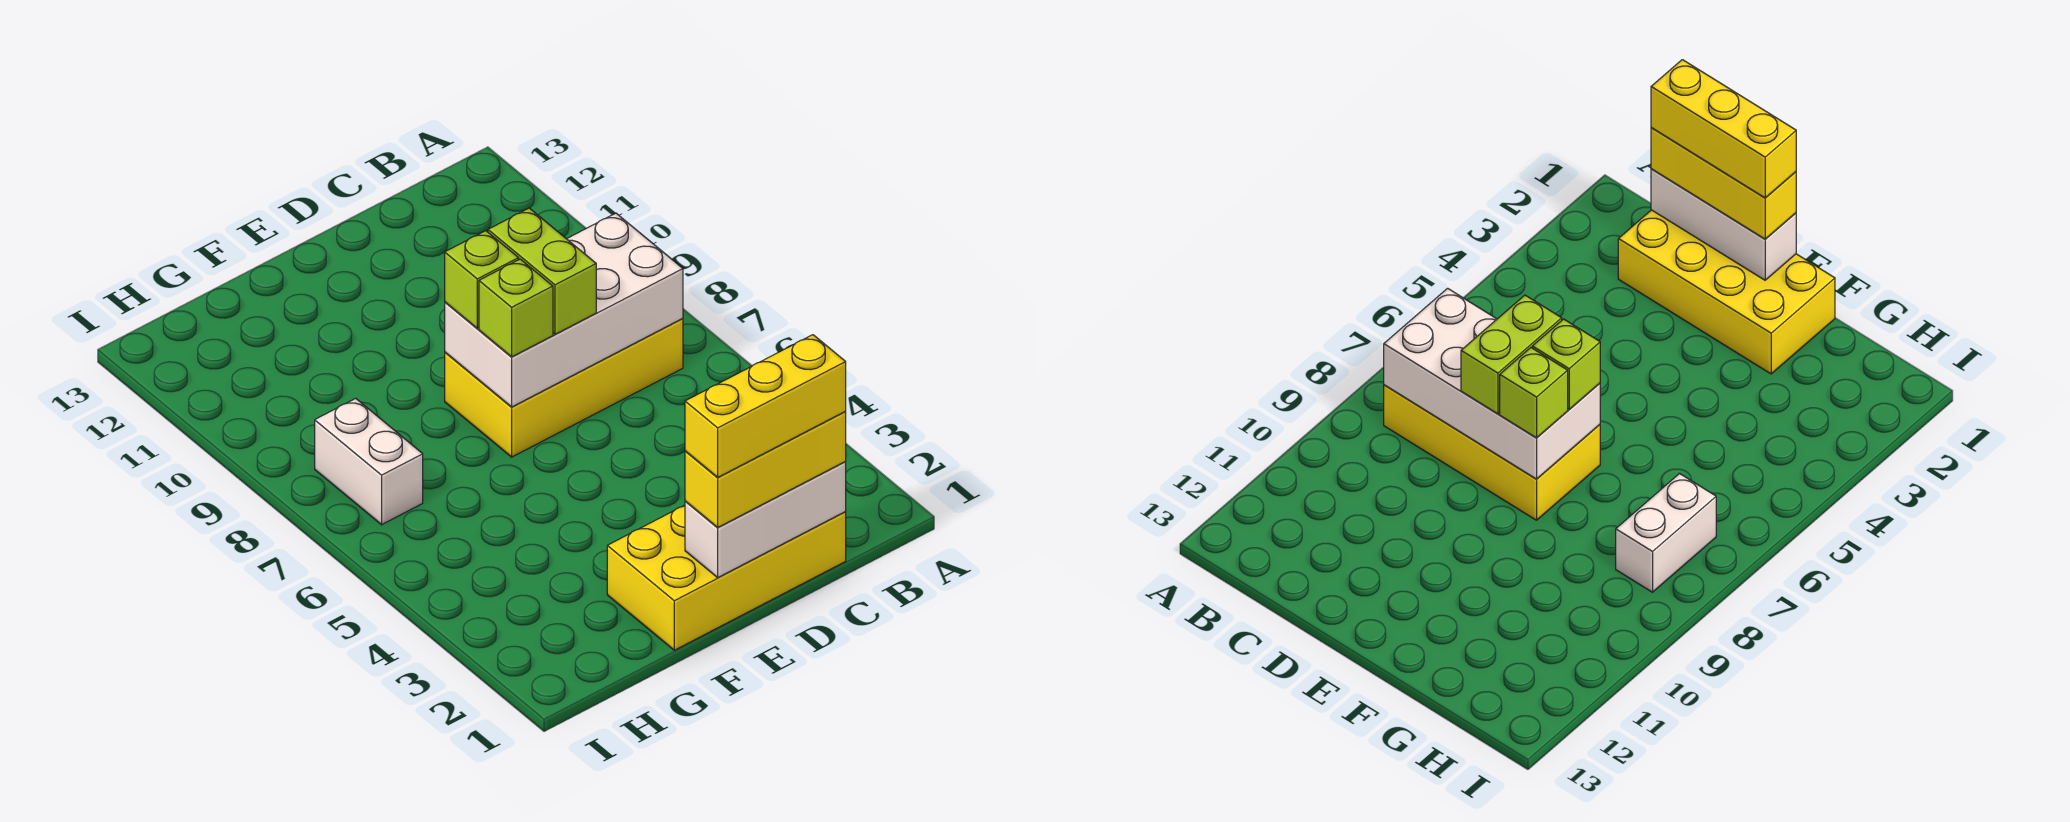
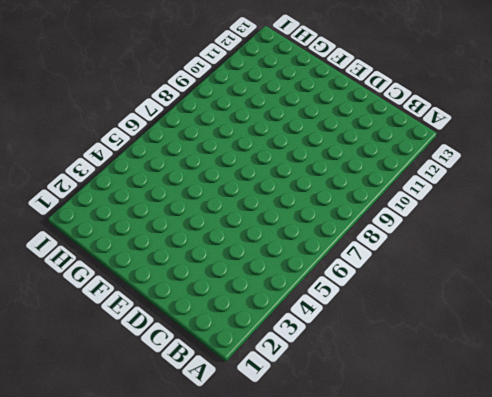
none -> yellow 2x4 brick [445,319,683,457]
none -> yellow 2x4 brick [607,505,846,650]

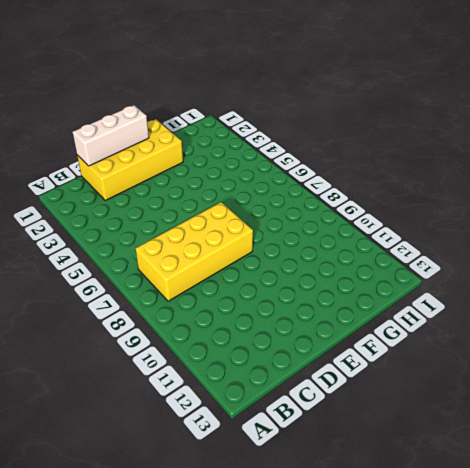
none -> white 1x2 brick [315,398,423,525]
none -> white 2x4 brick [445,213,683,407]

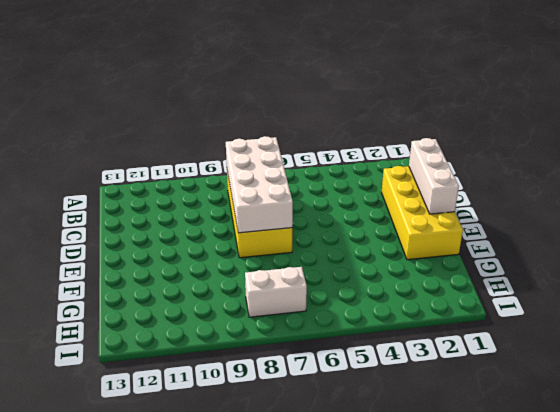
none -> yellow 1x3 brick [685,412,846,527]
none -> lime 1x2 brick [488,208,596,334]

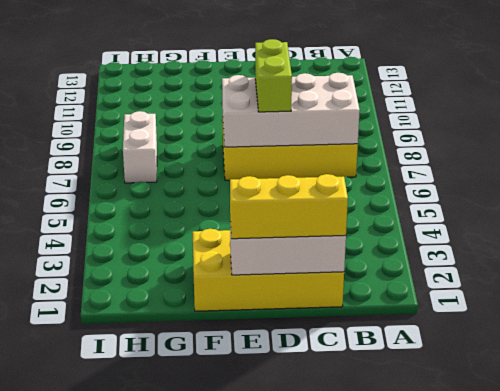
none -> lime 1x1 brick [479,259,553,357]
none -> lime 1x1 brick [445,231,519,328]

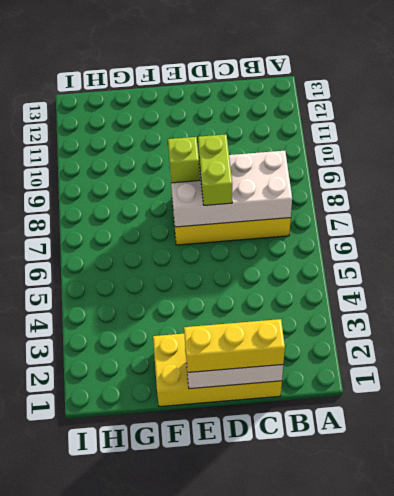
none -> white 1x2 brick [315,398,423,525]
none -> lime 1x1 brick [479,259,553,357]

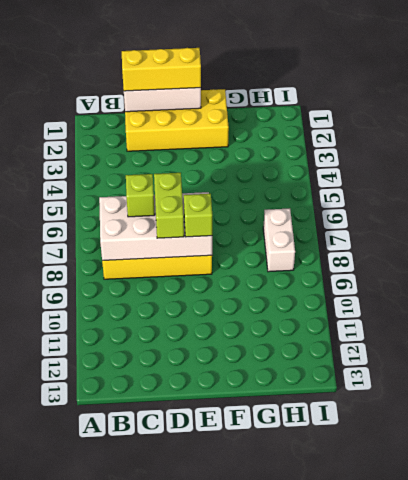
lime 1x1 brick [126,174,155,217] -> lime 1x1 brick moved to [479,259,553,357]
none -> yellow 1x3 brick [685,335,846,478]

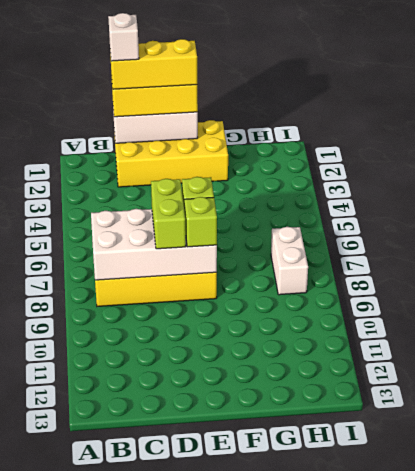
white 1x1 brick [108,13,139,61] -> none

